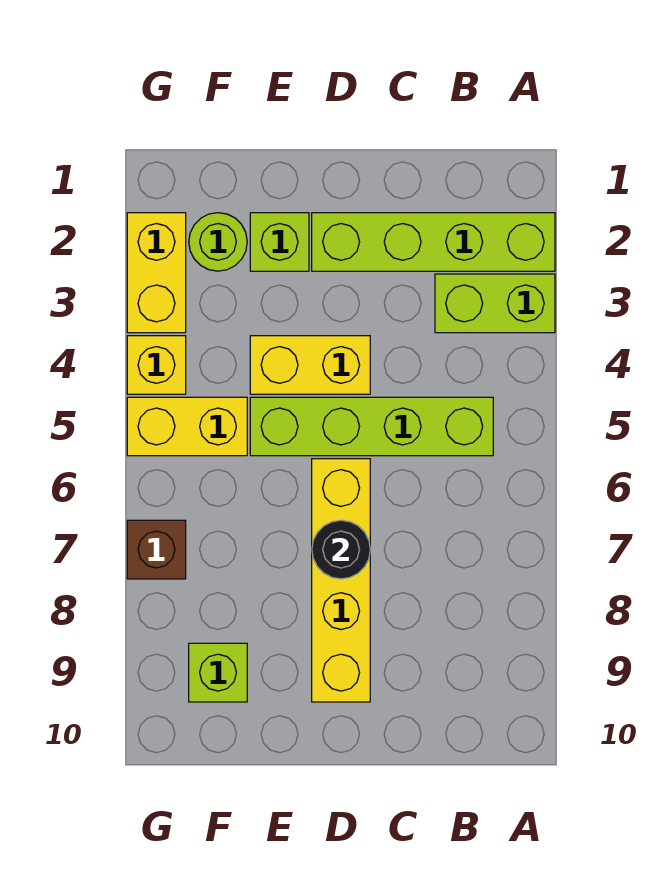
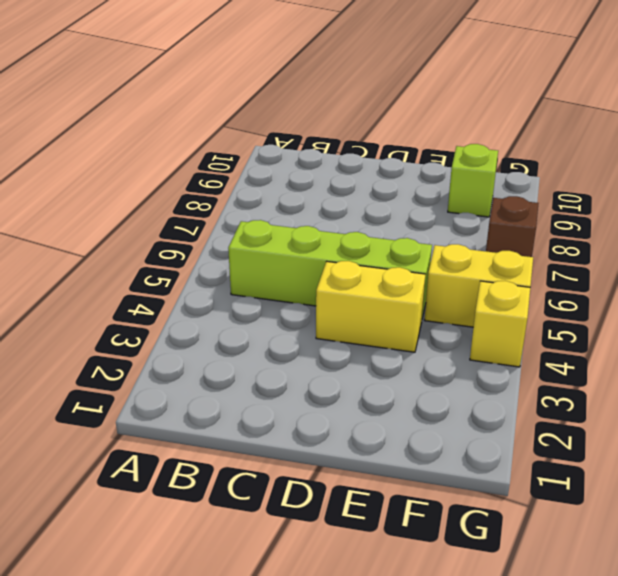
none -> lime 1x4 brick [312,213,555,271]
none -> lime 1x2 brick [435,274,555,333]
none -> yellow 1x4 brick [312,459,370,702]

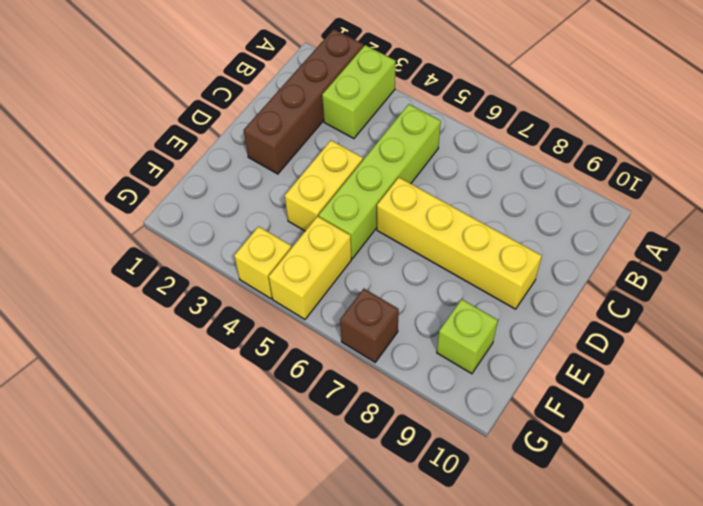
brown 1x4 brick [243,29,364,174] -> lime 1x4 brick [312,213,555,271]
none -> lime 1x1 brick [250,213,309,271]
none -> lime 1x1 round brick [189,213,247,271]
none -> yellow 1x2 brick [127,213,186,333]

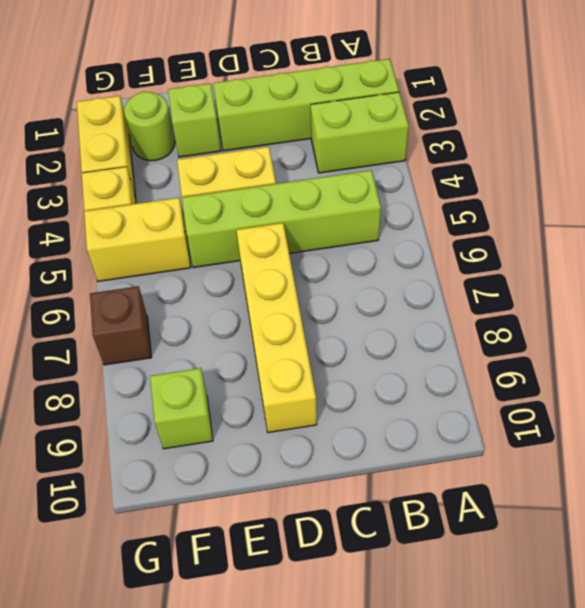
none -> black 1x1 round brick [312,520,370,579]

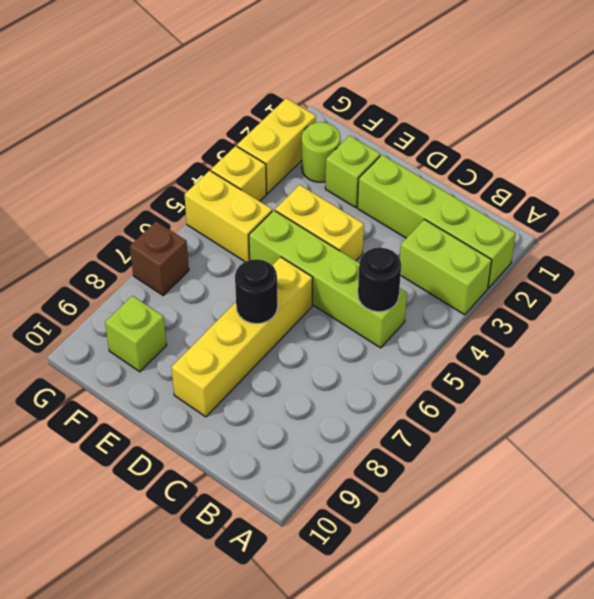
black 1x1 round brick [358,248,401,312] -> none

